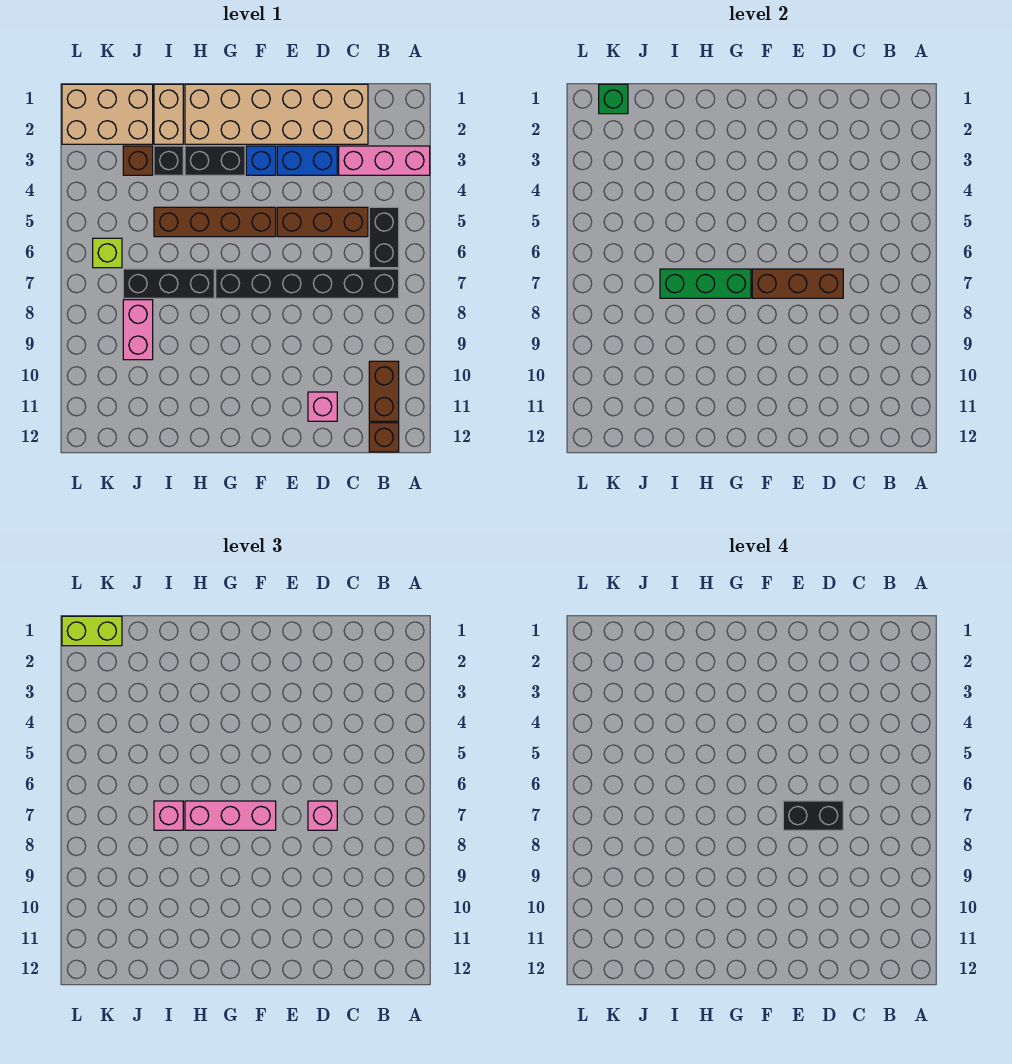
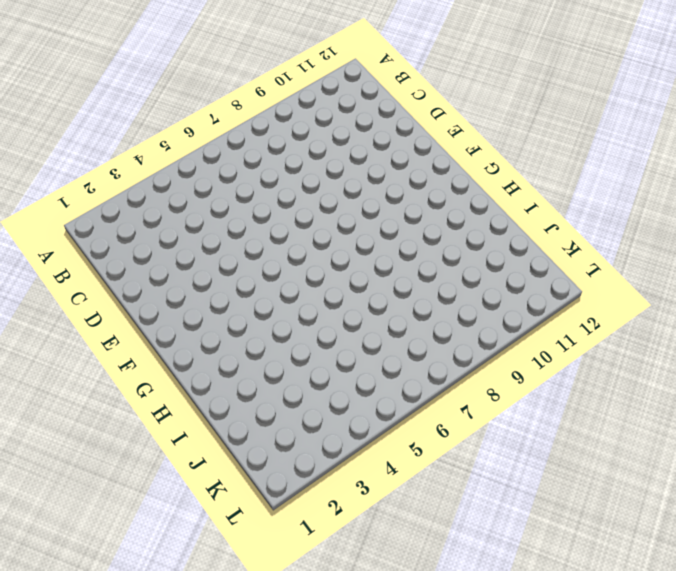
none -> pink 1x3 brick [339,146,430,175]
none -> black 1x2 brick [369,207,399,268]
none -> black 1x6 brick [216,269,399,298]

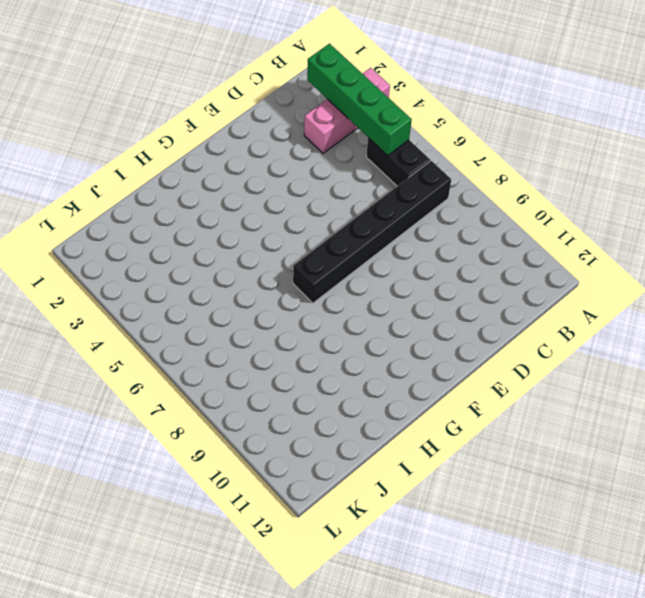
green 1x4 brick [307,44,412,156] -> none
none -> brown 1x2 brick [369,361,399,421]
none -> brown 1x1 brick [369,423,399,452]
none -> tan 2x6 brick [185,84,368,144]

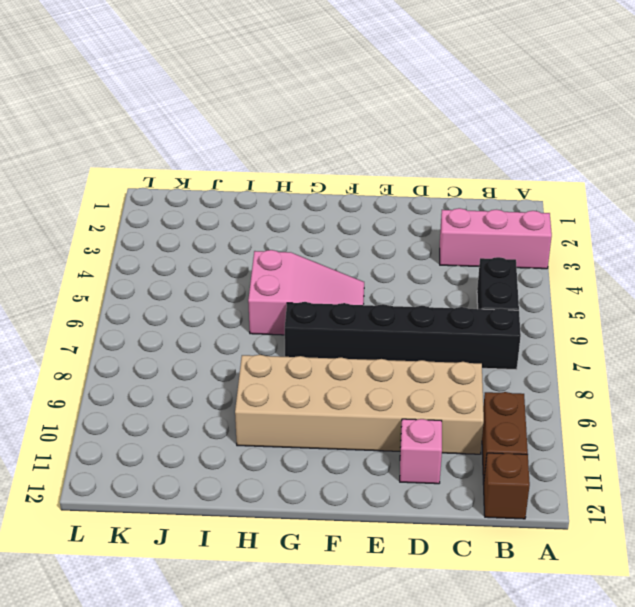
tan 2x6 brick [235,355,484,454] -> tan 2x6 brick moved to [185,84,368,144]
pink 2x3 slope [248,250,364,335] -> brown 1x4 brick [154,207,276,237]
none -> brown 1x3 brick [277,207,368,237]
none -> blue 1x2 brick [277,146,337,175]
none -> blue 1x1 brick [246,146,276,175]

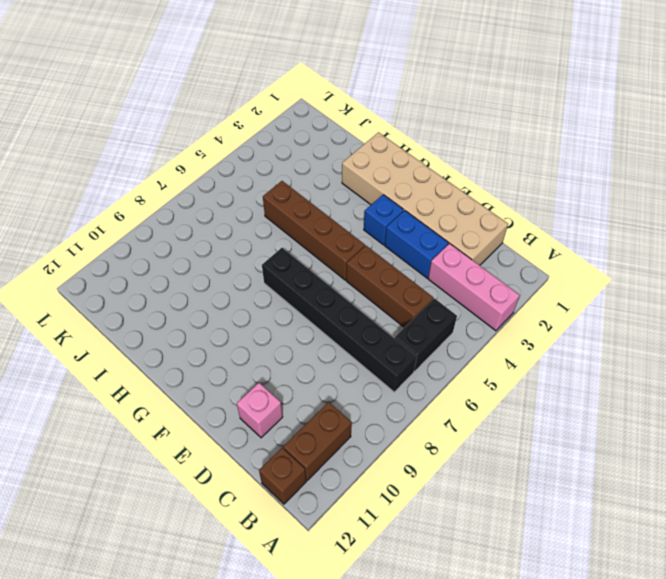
none -> black 1x2 brick [185,146,245,175]
none -> black 1x3 brick [123,269,214,298]
none -> tan 1x2 brick [154,84,183,144]

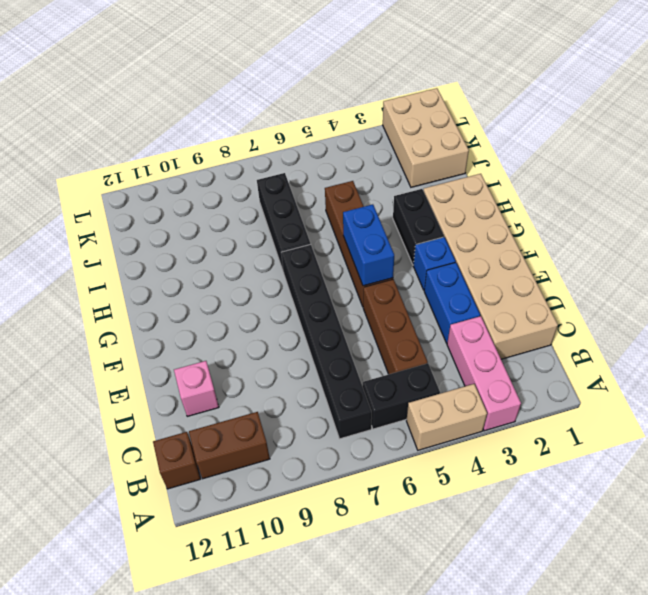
tan 1x2 brick [406,384,487,450] -> tan 1x2 brick moved to [154,84,183,144]
blue 1x2 brick [343,204,394,286] -> none
none -> black 1x1 brick [154,146,183,175]
none -> brown 1x1 brick [123,146,153,175]
none -> pink 1x2 brick [123,300,153,360]

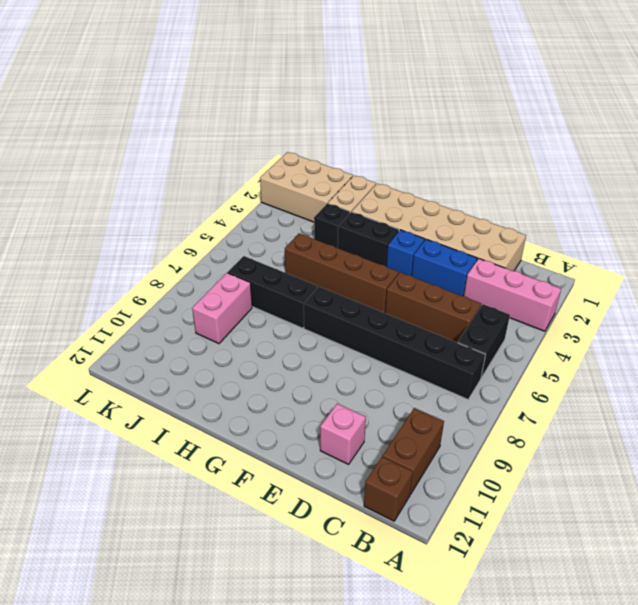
none -> brown 1x1 brick [123,146,153,175]
none -> lime 1x1 brick [93,238,122,268]
none -> brown 1x3 brick [752,269,843,298]

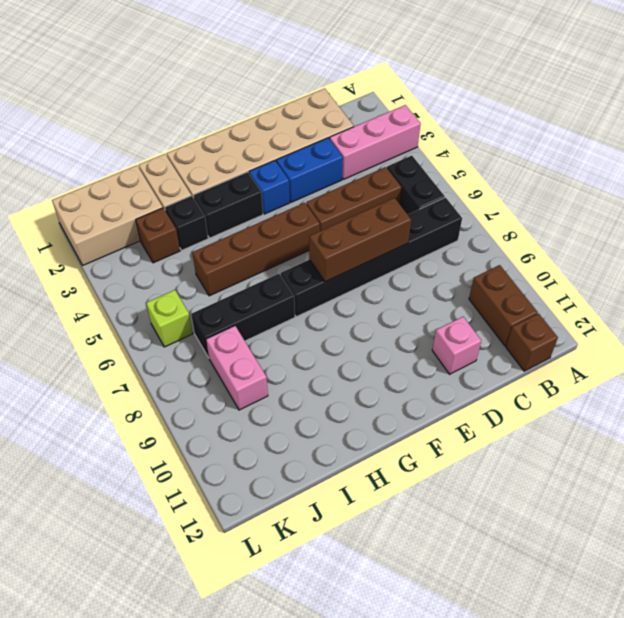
none -> green 1x3 brick [660,269,751,298]
none -> green 1x1 brick [599,84,628,114]
none -> pink 1x1 brick [308,801,337,830]

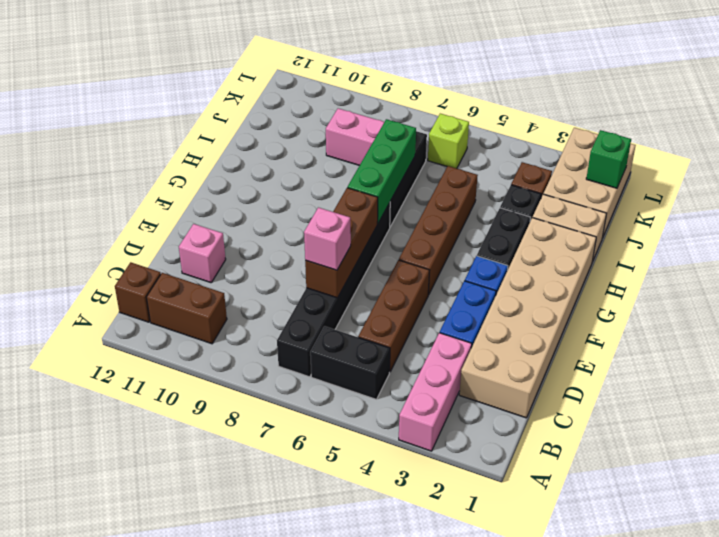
none -> pink 1x3 brick [185,801,276,830]
none -> pink 1x1 brick [154,801,183,830]
none -> lime 1x2 brick [62,616,122,646]

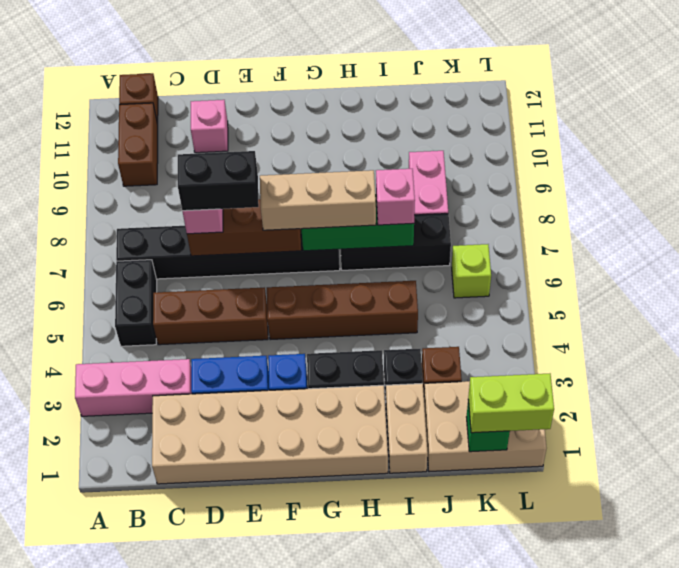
tan 1x3 brick [260,170,376,230] -> pink 1x3 brick [185,801,276,830]

